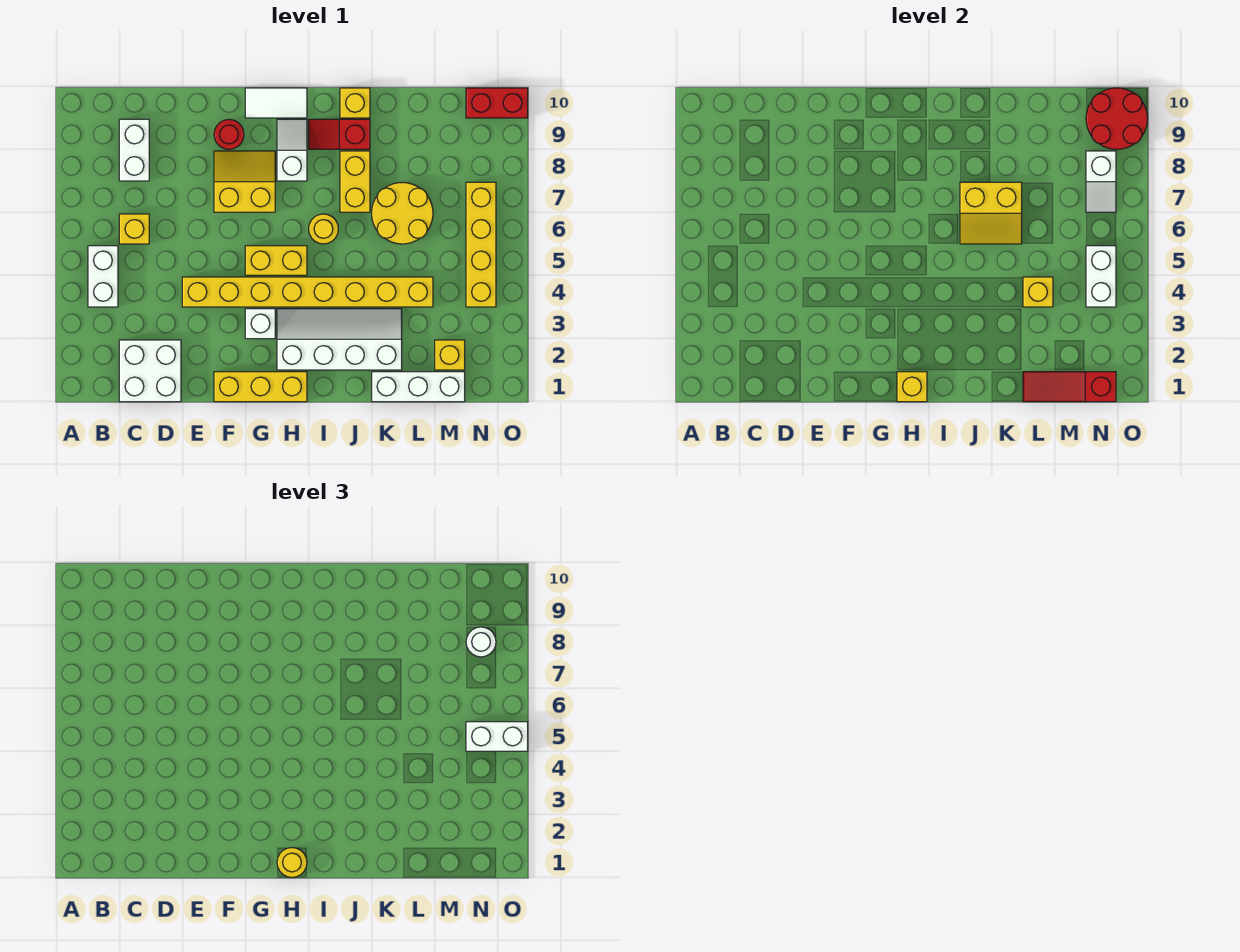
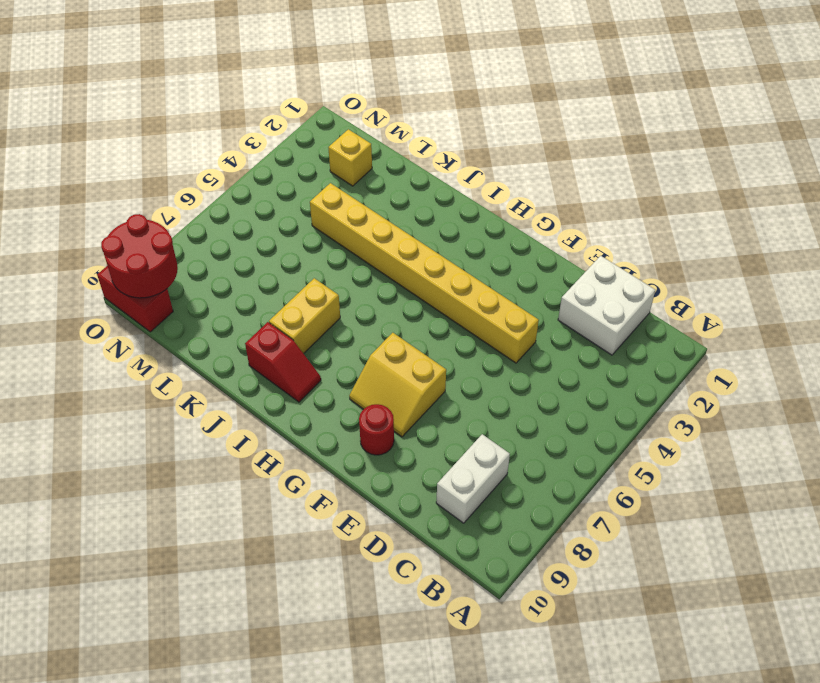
none -> white 1x2 brick [88,246,118,307]
none -> yellow 1x1 brick [119,214,149,244]
none -> yellow 1x3 brick [214,372,307,402]
none -> white 1x1 brick [245,309,275,339]

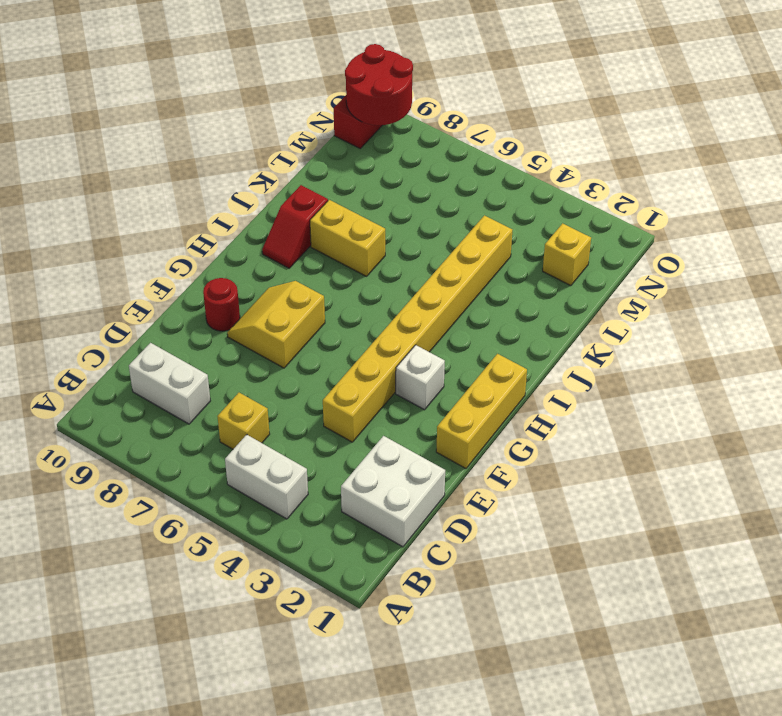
none -> yellow 1x2 brick [245,246,307,275]
none -> white 1x2 tile [245,88,307,118]
none -> white 2x4 slope [277,309,402,370]
none -> white 1x2 slope [277,119,307,181]

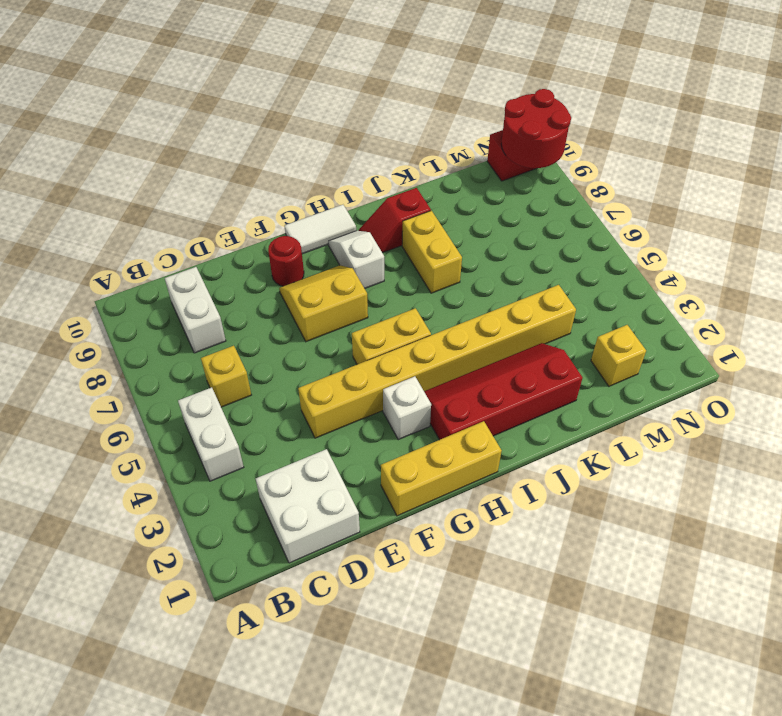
red 2x4 slope [424,343,582,440] -> white 2x4 slope [277,309,402,370]
none -> yellow 1x1 round brick [309,214,338,244]
none -> yellow 1x1 brick [340,88,370,118]
none -> white 1x3 brick [372,372,465,402]
none -> yellow 2x2 round brick [372,183,433,244]

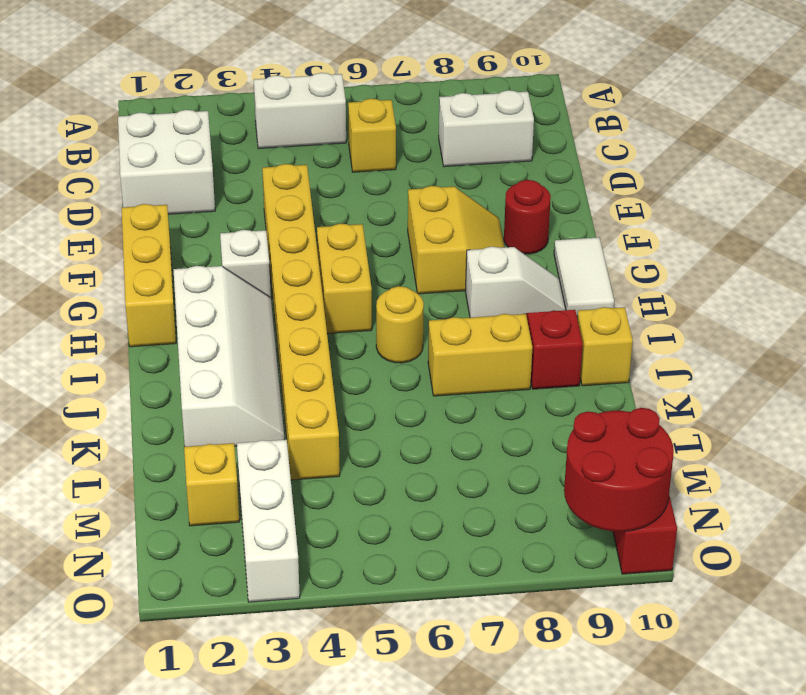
white 1x3 brick [237,439,300,602] -> white 1x3 brick moved to [372,372,465,402]
none -> yellow 2x2 round brick [372,183,433,244]
none -> yellow 1x4 brick [466,182,496,307]
none -> yellow 1x1 brick [897,372,927,402]
none -> yellow 2x2 slope [960,182,1022,244]

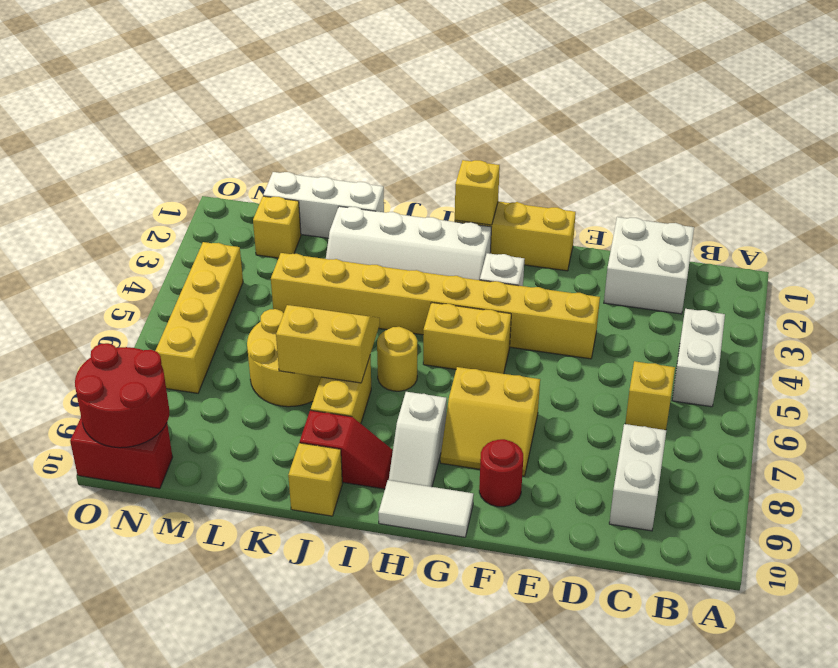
none -> red 1x3 slope [1023,372,1116,402]
none -> yellow 1x1 brick [1023,277,1053,307]
none -> white 1x2 brick [1086,246,1116,307]
none -> white 1x2 slope [1086,151,1116,212]

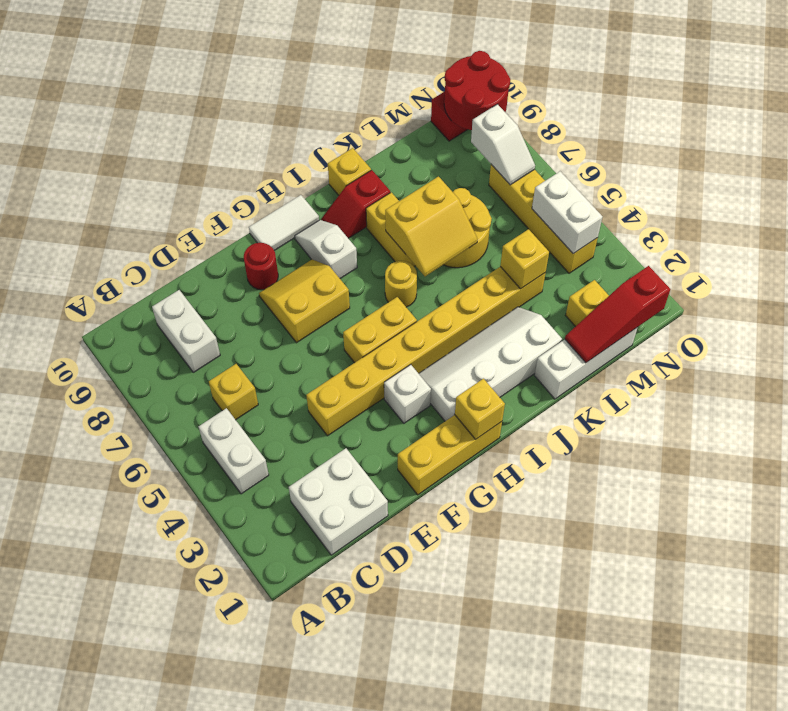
none -> yellow 1x1 round brick [277,848,307,877]
none -> white 1x2 brick [466,722,528,751]
none -> white 1x1 round brick [466,627,496,657]

